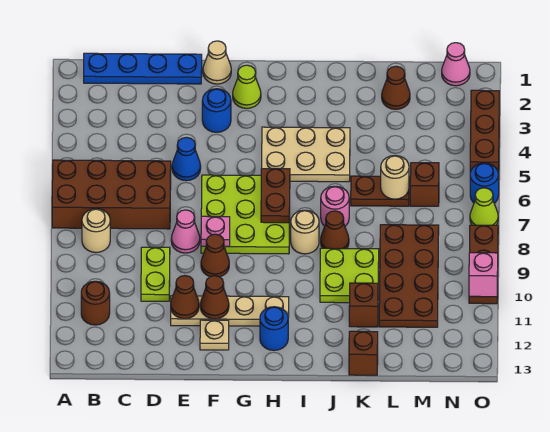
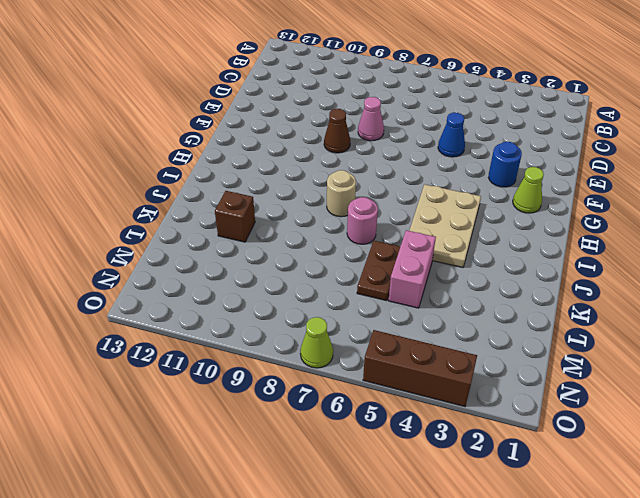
pink 1x2 brick [389,230,436,308] -> none
none -> brown 2x4 brick [52,160,171,229]
none -> blue 1x4 plate [84,53,202,84]
none -> tan 1x1 round brick [82,209,110,252]
none -> brown 1x1 round brick [81,281,110,325]

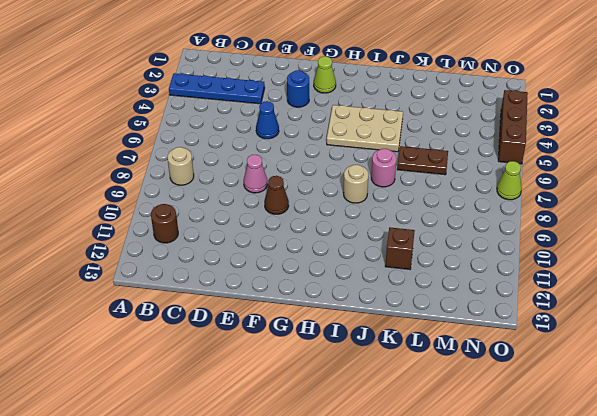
blue 1x4 plate [169,73,265,104] -> blue 1x4 plate moved to [84,53,202,84]
none -> brown 2x4 brick [52,160,171,229]
none -> lime 1x2 plate [141,247,170,301]
none -> tan 1x4 plate [171,296,289,326]
none -> tan 1x1 cone [203,41,231,84]

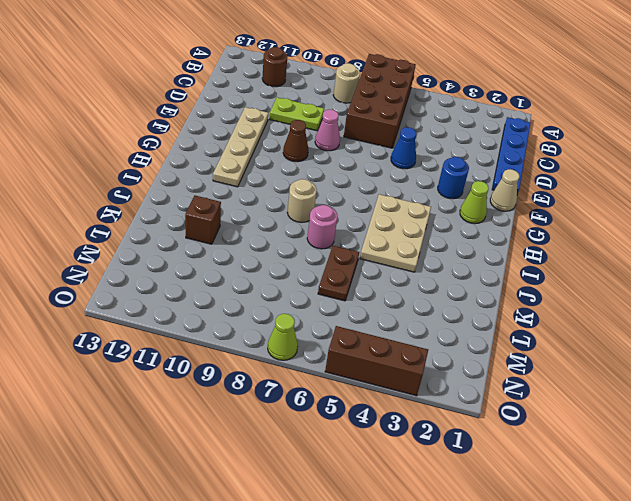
none -> lime 3x3 plate [201,175,290,254]
none -> tan 1x1 plate [200,320,229,350]
none -> blue 1x1 round brick [260,307,288,350]
none -> brown 1x1 cone [321,211,349,249]

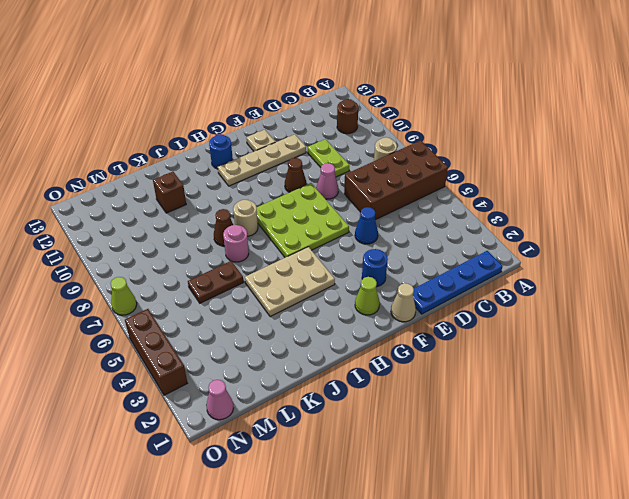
none -> lime 2x2 plate [320,248,379,303]
none -> brown 1x1 brick [349,331,378,375]
none -> brown 1x1 cone [382,66,410,109]
none -> brown 2x4 plate [379,225,439,327]

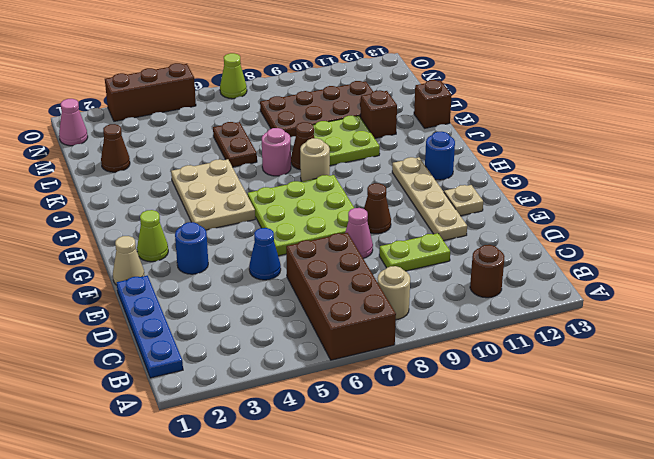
none -> brown 1x1 brick [410,163,439,206]
none -> blue 1x1 round brick [470,163,499,203]
none -> brown 1x3 plate [469,225,498,304]
none -> brown 1x1 cone [171,276,199,319]

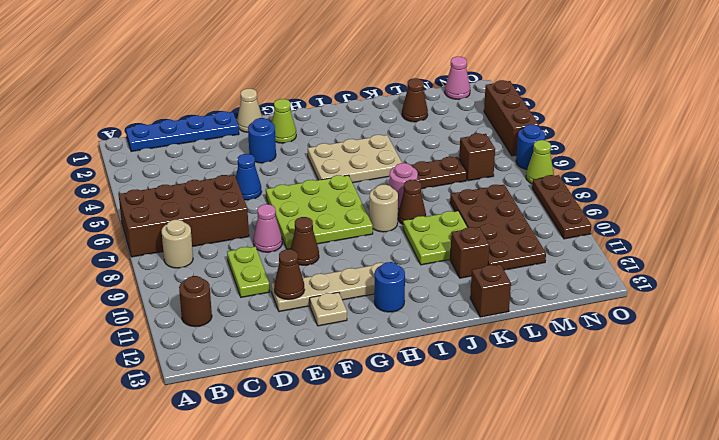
none -> pink 1x1 plate [201,216,230,246]
none -> brown 1x1 cone [200,276,229,319]
none -> brown 1x2 plate [261,169,290,223]
none -> tan 1x1 round brick [381,156,409,199]

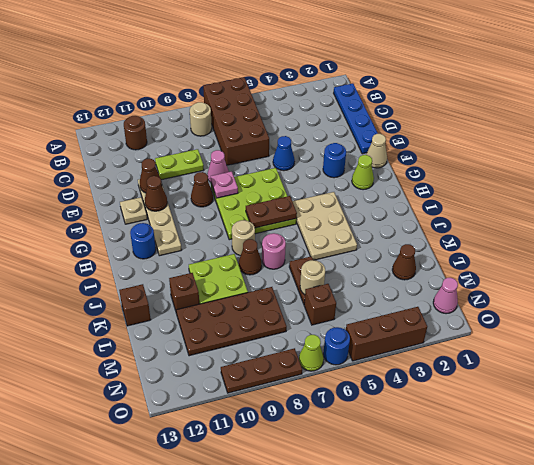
none -> pink 1x1 brick [469,253,498,297]

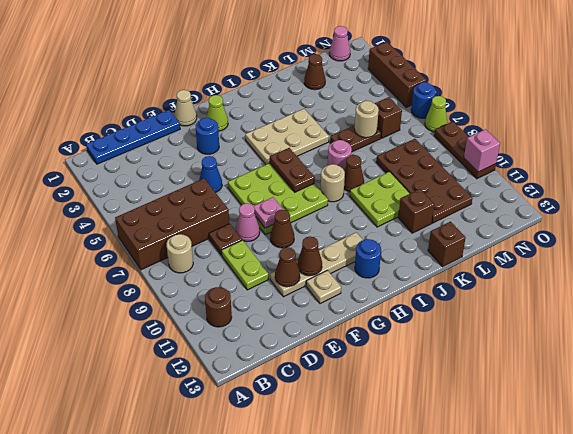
brown 1x1 plate [209,224,242,255] -> none

